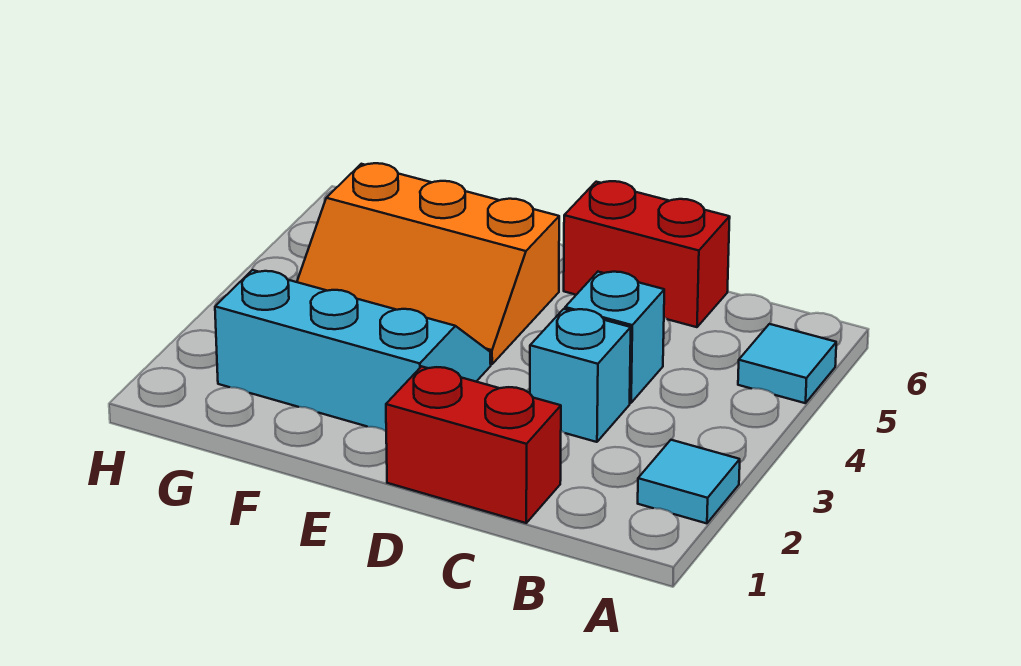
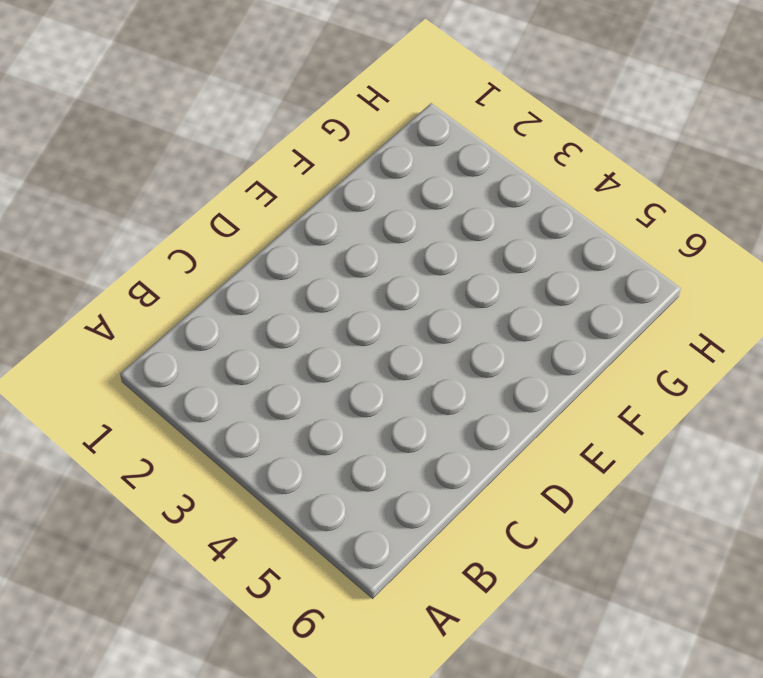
none -> cyan 1x1 tile [638,440,740,523]
none -> cyan 1x1 tile [738,324,836,403]

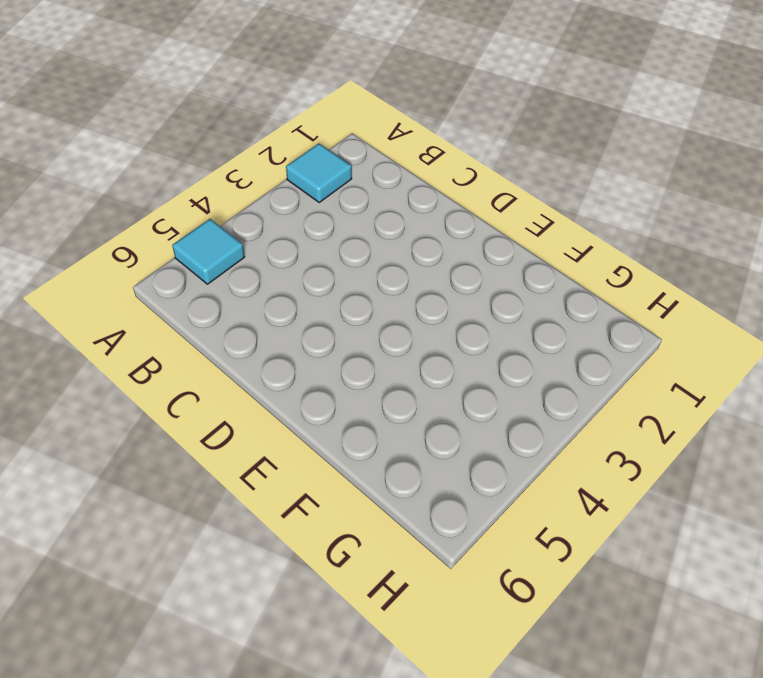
none -> red 1x2 brick [386,366,561,523]
none -> cyan 1x1 brick [530,309,631,442]

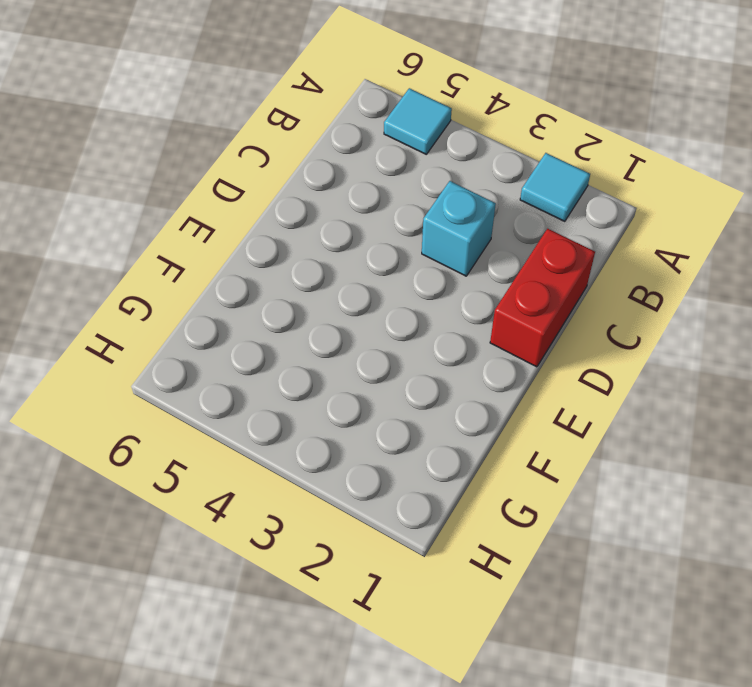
none -> cyan 1x1 brick [565,272,664,403]
none -> red 1x2 brick [564,181,730,327]

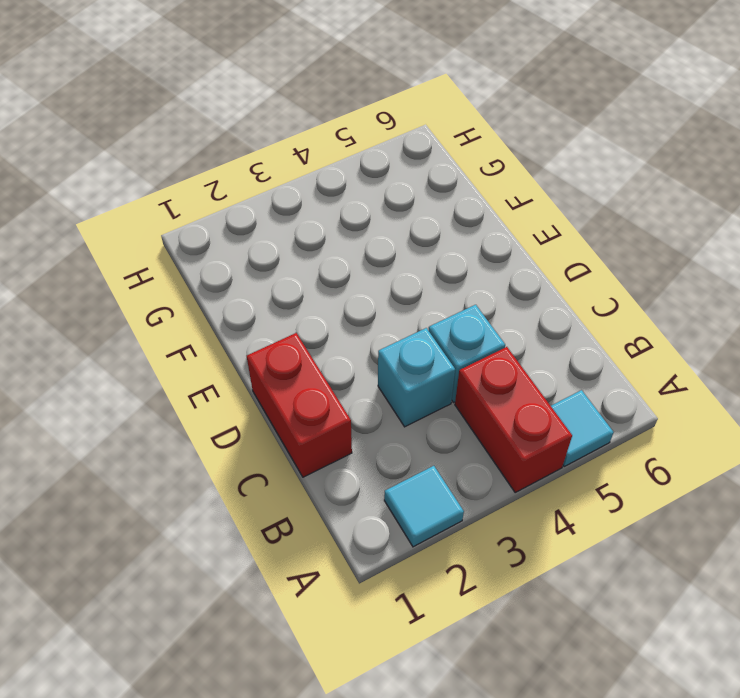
red 1x2 brick [455,347,572,492] -> red 1x2 brick moved to [564,181,730,327]
none -> cyan 2x3 slope [215,270,491,431]
none -> orange 2x3 slope [297,163,559,364]

